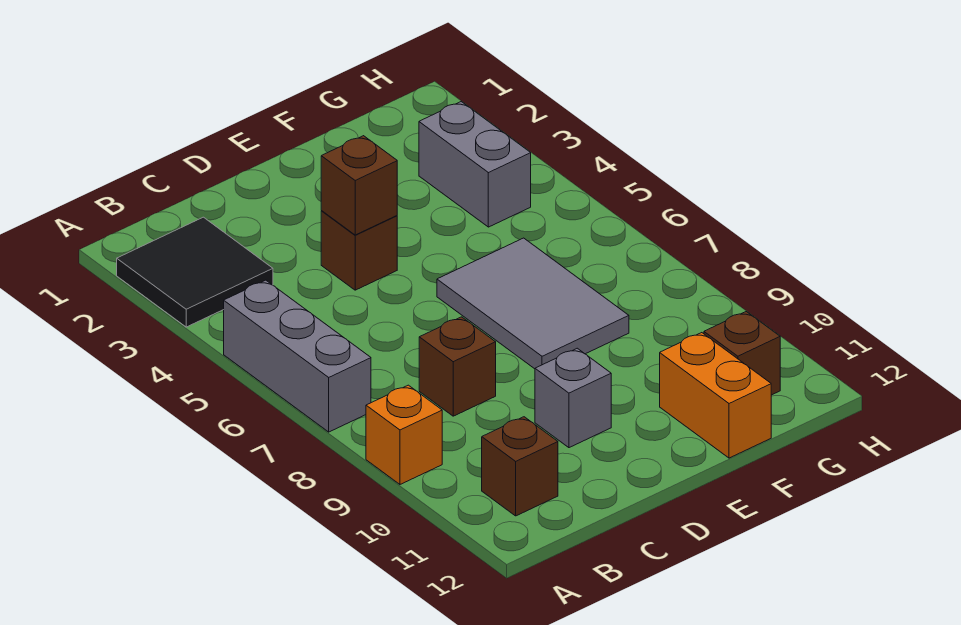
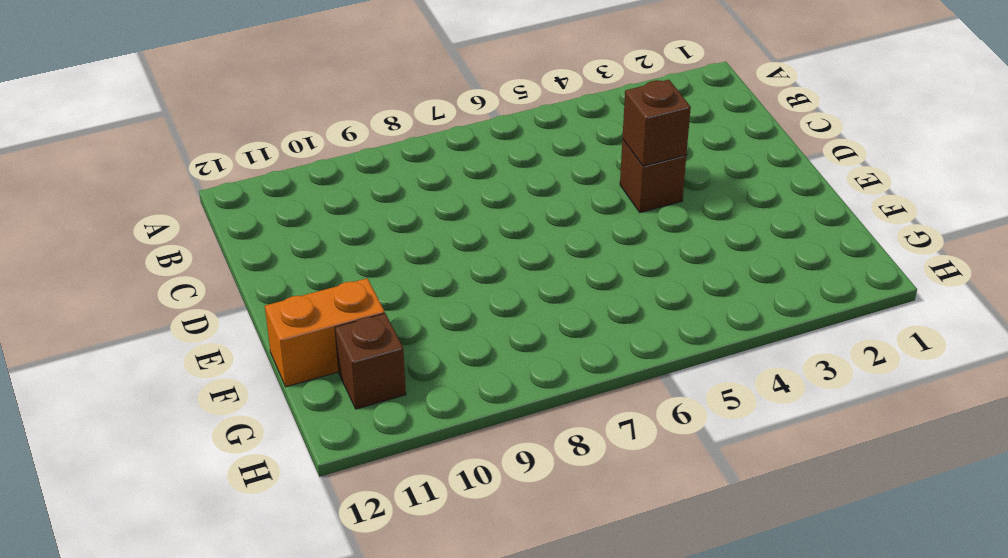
none -> black 2x2 tile [117,217,273,327]
none -> grey 1x3 brick [224,280,371,432]
none -> orange 1x1 brick [366,385,442,484]

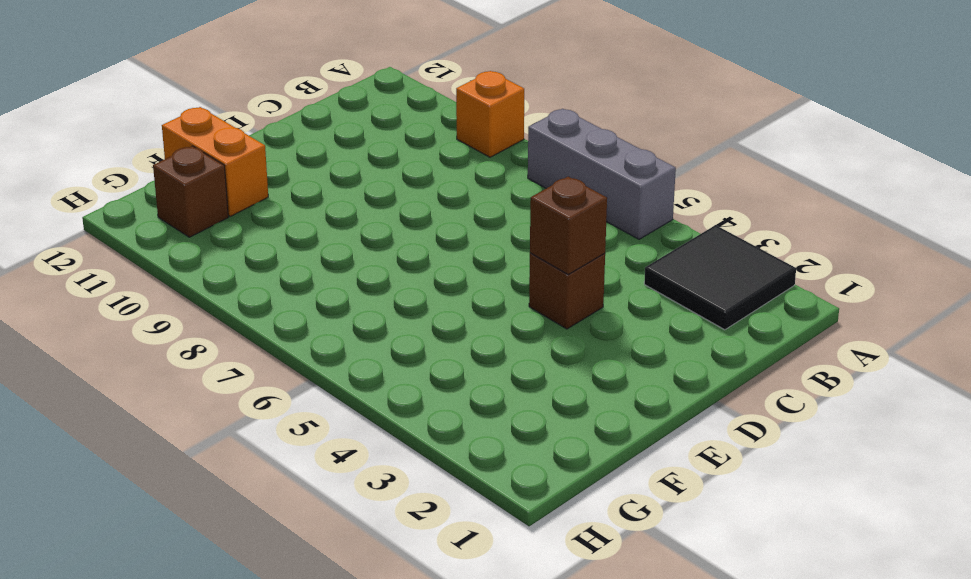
none -> brown 1x1 brick [482,417,558,516]
none -> brown 1x1 brick [419,317,496,416]
none -> grey 1x1 brick [535,348,611,448]

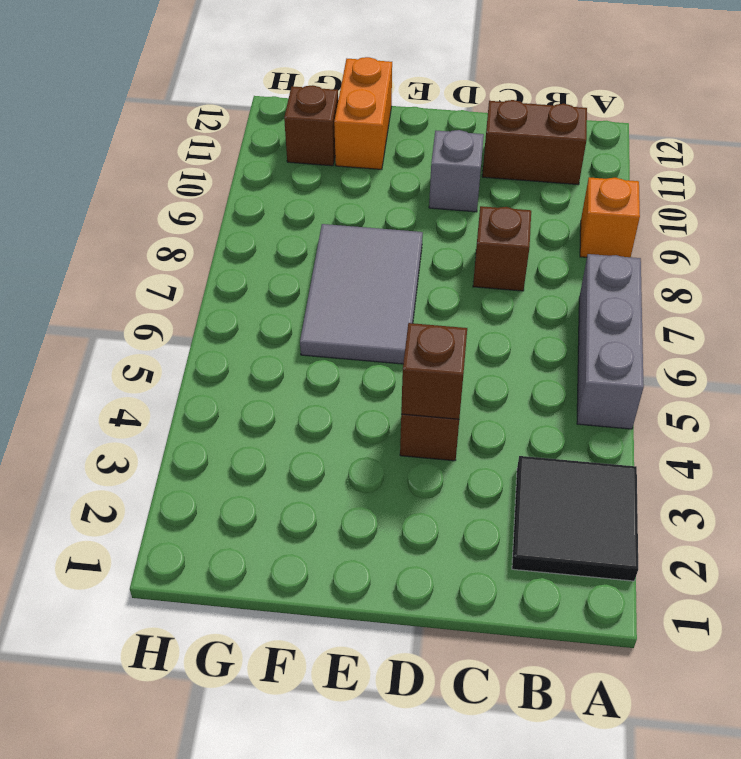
brown 1x2 brick [482,100,587,185] -> brown 1x1 brick [482,417,558,516]
none -> grey 1x2 brick [419,102,531,227]

